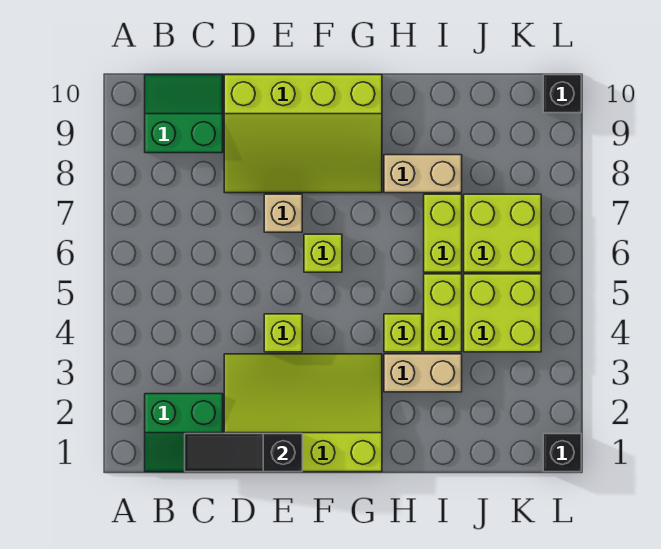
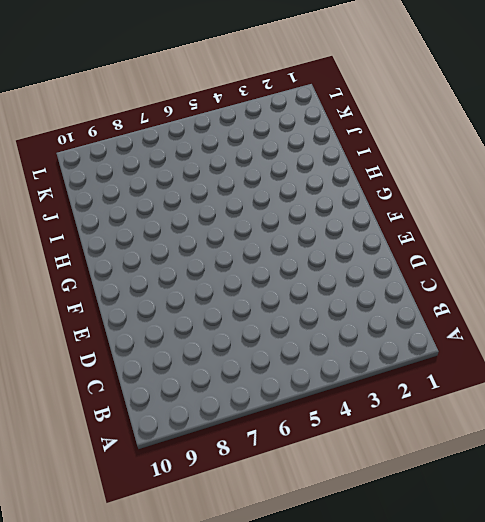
none -> green 2x2 slope [145,394,223,472]
none -> green 2x2 slope [145,75,223,153]
none -> lime 3x4 slope [224,354,382,472]

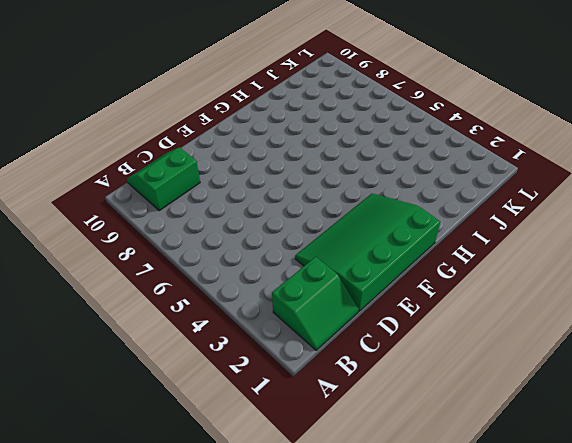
green 3x4 slope [295,194,440,311] -> lime 3x4 slope [224,354,382,472]
none -> lime 3x4 slope [224,75,382,193]
none -> lime 1x1 brick [264,314,302,352]
none -> tan 1x1 brick [264,194,302,232]

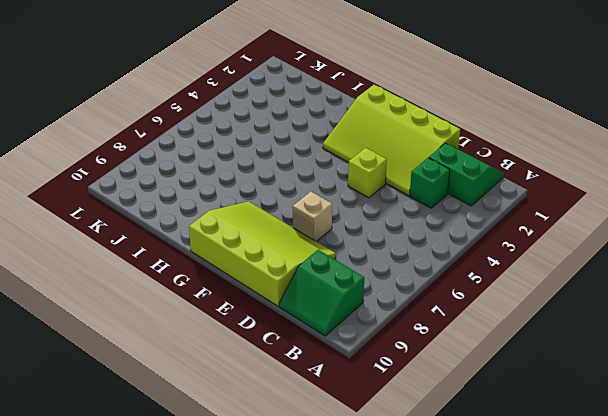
green 1x1 brick [410,158,450,208] -> none
none -> lime 1x1 brick [304,234,342,272]
none -> tan 1x2 brick [384,354,462,392]
none -> lime 1x1 brick [384,314,422,352]

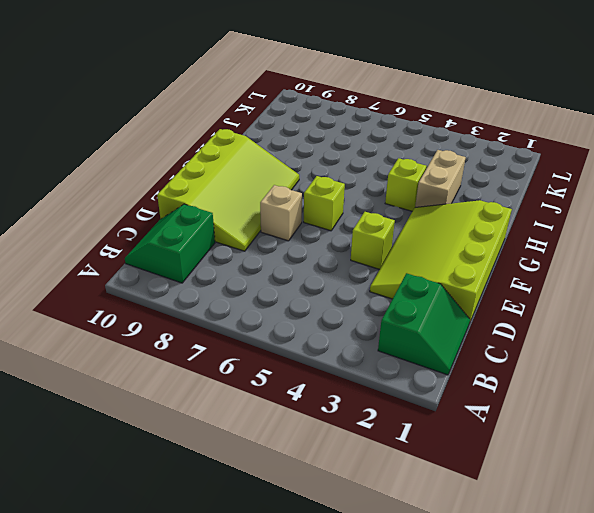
none -> tan 1x2 brick [384,155,462,193]
none -> lime 1x2 brick [424,274,462,352]
none -> lime 1x2 brick [424,194,462,272]

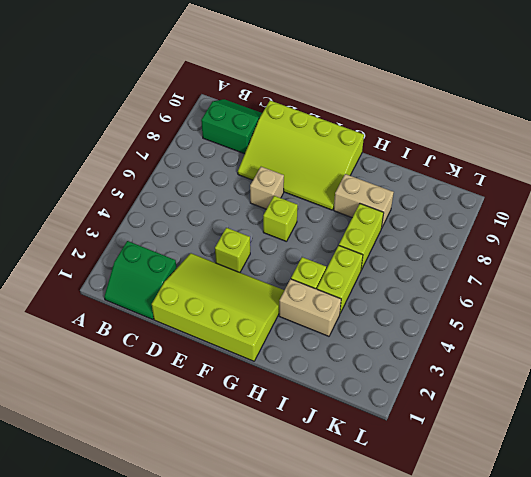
none -> lime 2x2 brick [464,274,541,352]
none -> lime 2x2 brick [464,194,541,272]
none -> black 1x1 brick [543,434,581,472]

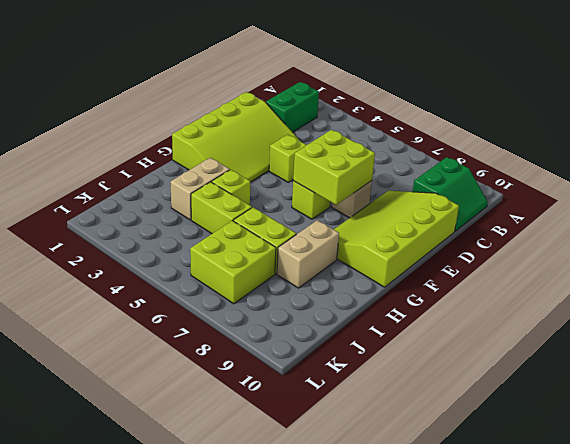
lime 2x2 brick [293,130,375,205] -> lime 2x2 brick moved to [464,274,541,352]
none -> black 1x1 brick [543,434,581,472]
none -> black 1x1 brick [543,75,581,113]
none -> black 1x3 slope [185,434,302,472]

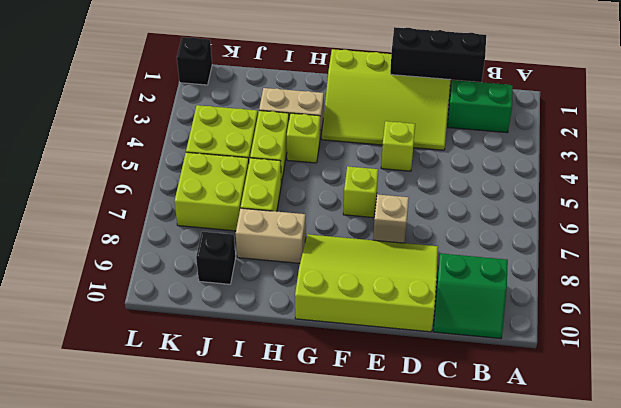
black 1x3 brick [390,27,486,82] -> black 1x3 slope [185,434,302,472]
black 1x1 brick [196,232,235,284] -> black 1x1 brick moved to [543,75,581,113]

